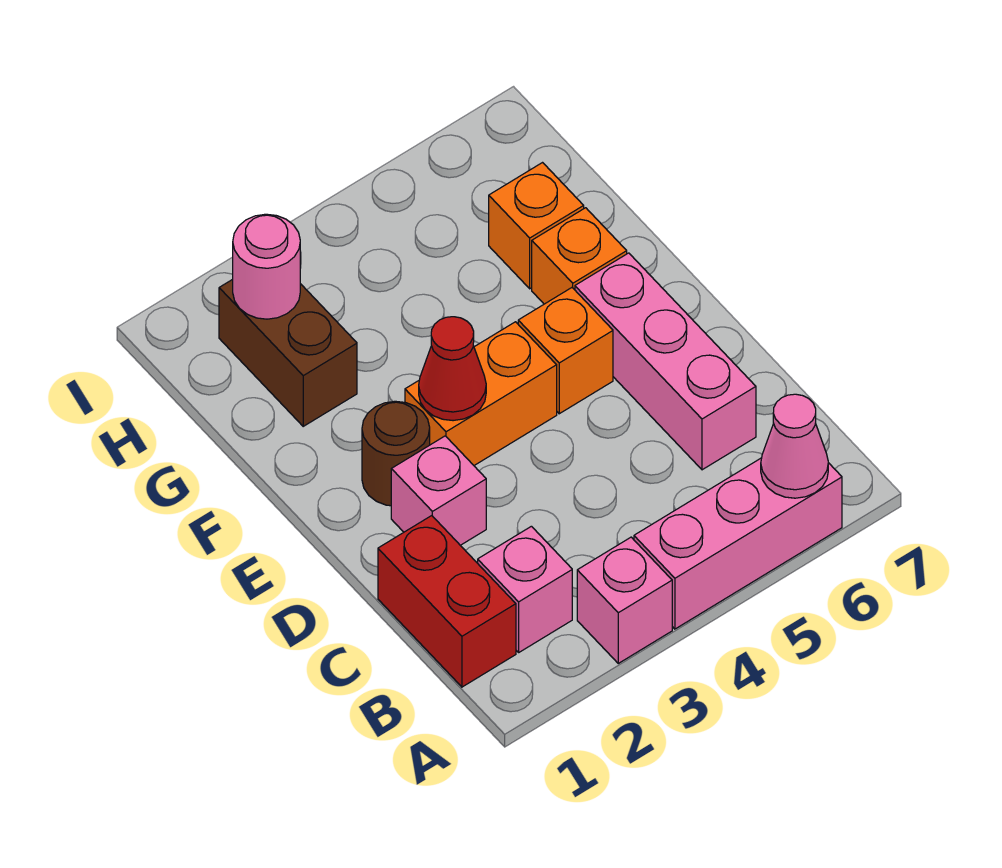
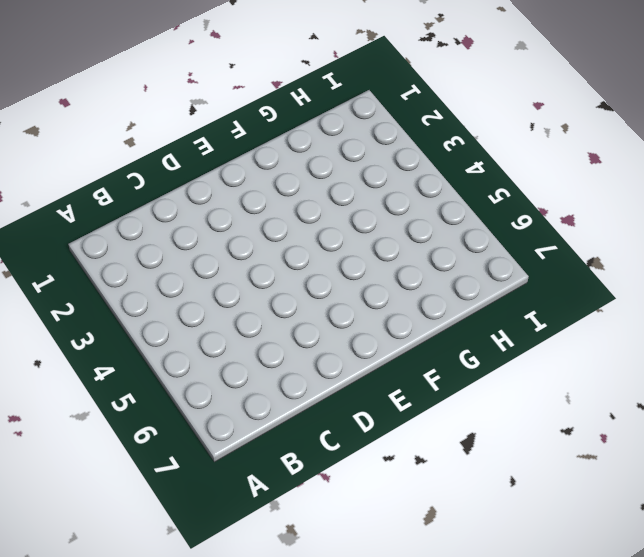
none -> pink 1x1 brick [577,537,672,663]
none -> pink 1x3 brick [634,458,842,629]
none -> red 1x2 brick [378,516,516,687]

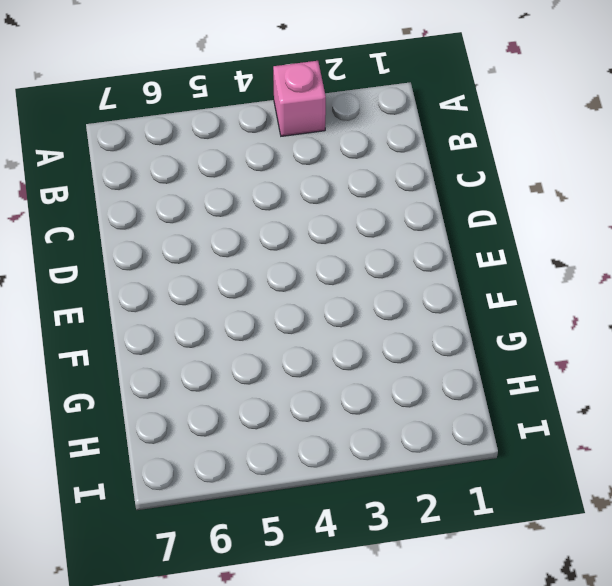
none -> pink 1x3 brick [634,458,842,629]
none -> red 1x2 brick [378,516,516,687]
none -> pink 1x1 brick [478,526,572,652]

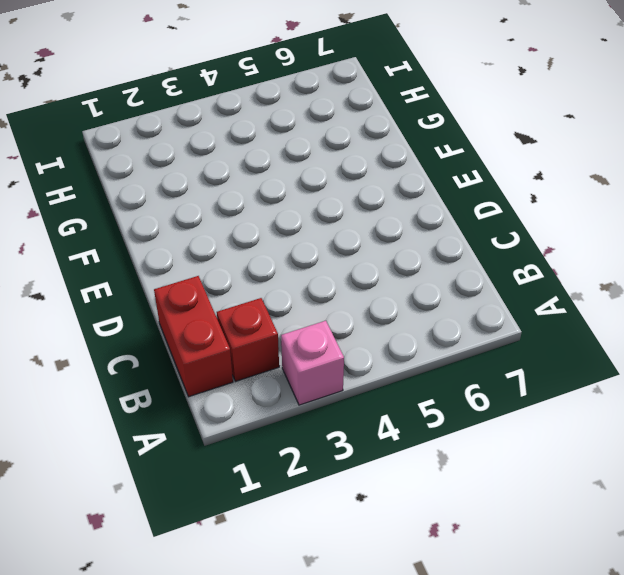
red 1x1 brick [217,298,279,381] -> pink 1x1 brick [478,526,572,652]
none -> pink 1x3 brick [634,458,842,629]
none -> pink 1x3 brick [575,253,756,470]
none -> pink 1x1 brick [391,436,486,545]

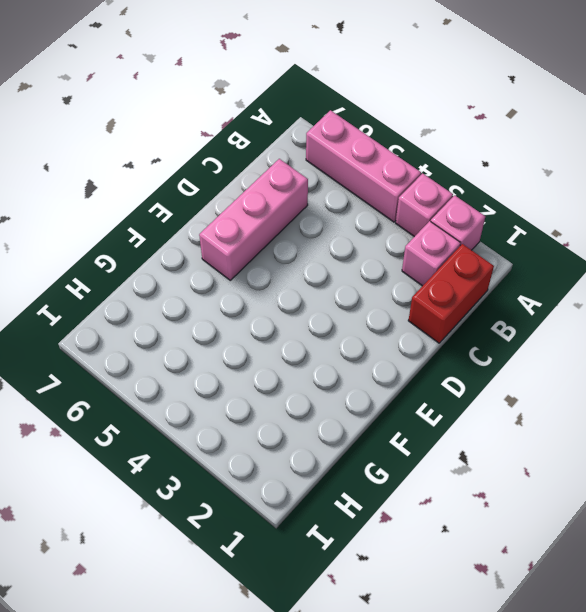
pink 1x1 brick [431,195,485,250] -> pink 1x1 brick moved to [391,436,486,545]
none -> brown 1x1 round brick [362,401,430,506]
none -> orange 1x2 brick [405,322,557,465]
none -> orange 1x1 brick [518,288,613,414]

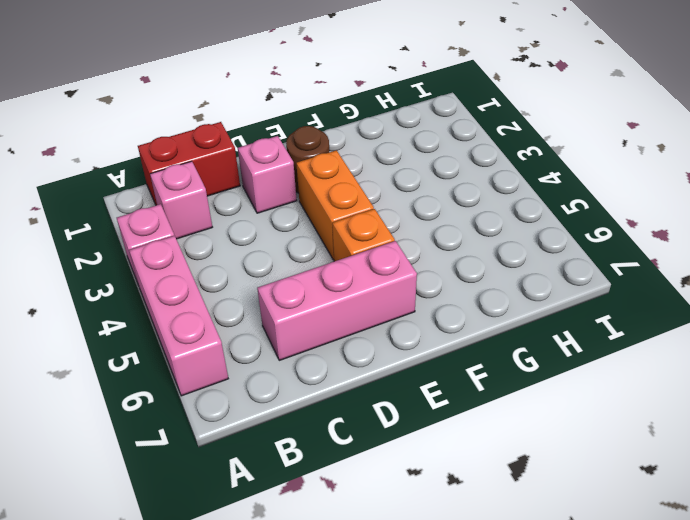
none -> orange 1x1 brick [532,208,627,304]
none -> brown 1x2 brick [219,279,357,426]
none -> orange 1x1 brick [489,163,584,289]

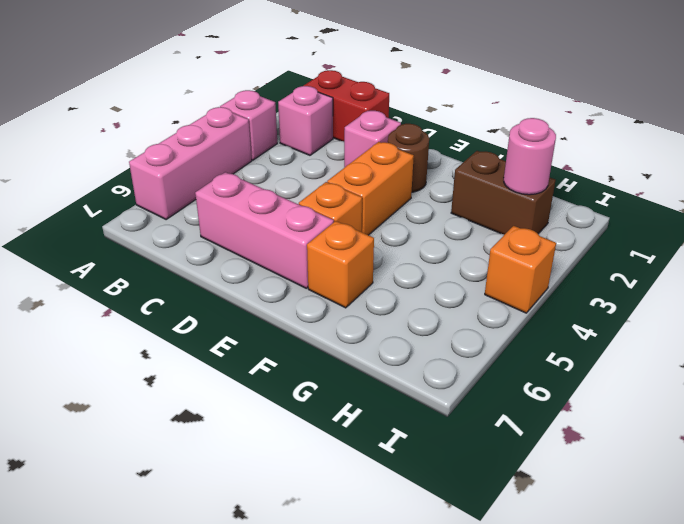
orange 1x1 brick [485,226,556,313] -> orange 1x1 brick moved to [489,163,584,289]
none -> pink 1x1 cone [761,394,828,498]
none -> red 1x1 cone [419,317,486,421]

